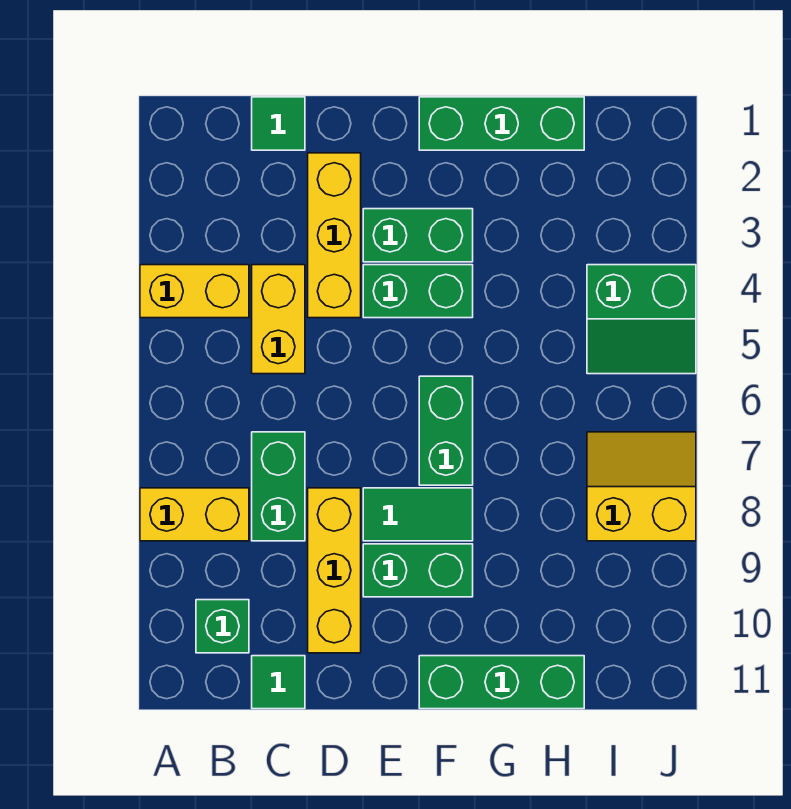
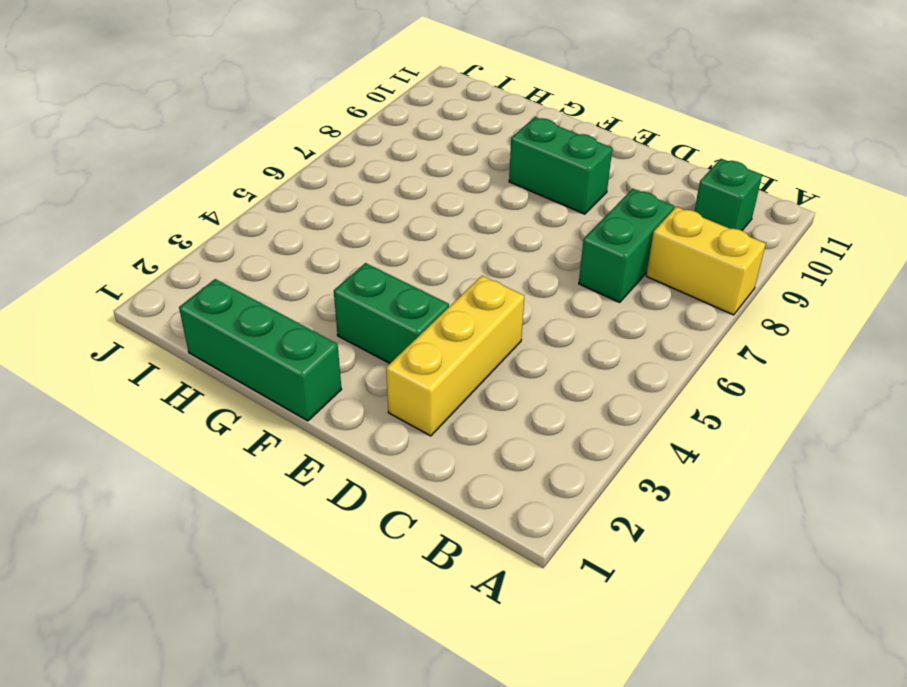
none -> yellow 1x2 brick [140,265,249,318]
none -> green 1x1 tile [252,97,305,150]
none -> yellow 1x2 brick [252,265,305,374]

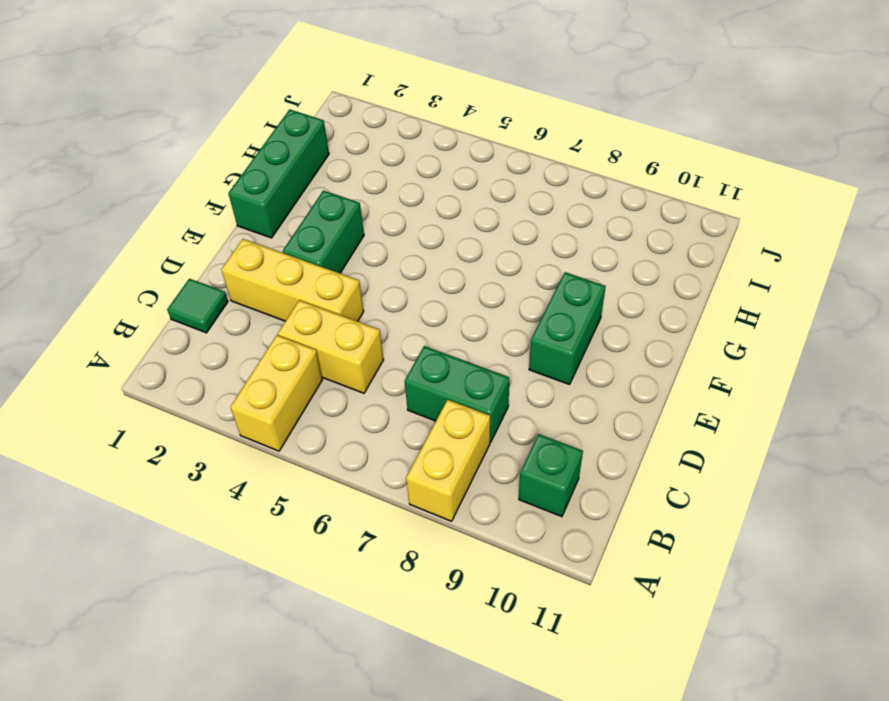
none -> green 1x1 tile [252,656,305,709]
none -> yellow 1x3 brick [308,488,361,653]
none -> green 1x2 brick [363,265,473,318]

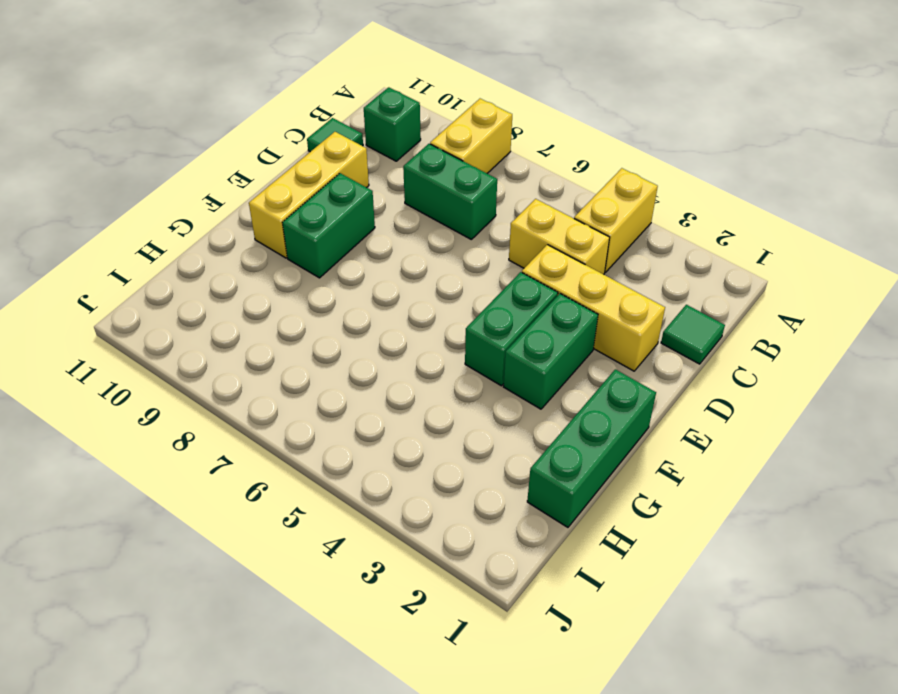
yellow 1x3 brick [249,132,369,258] -> yellow 1x3 brick turned to [308,488,361,653]
none -> green 1x2 tile [363,488,473,541]
none -> green 1x2 brick [419,376,473,485]
none -> green 1x3 brick [419,656,584,709]

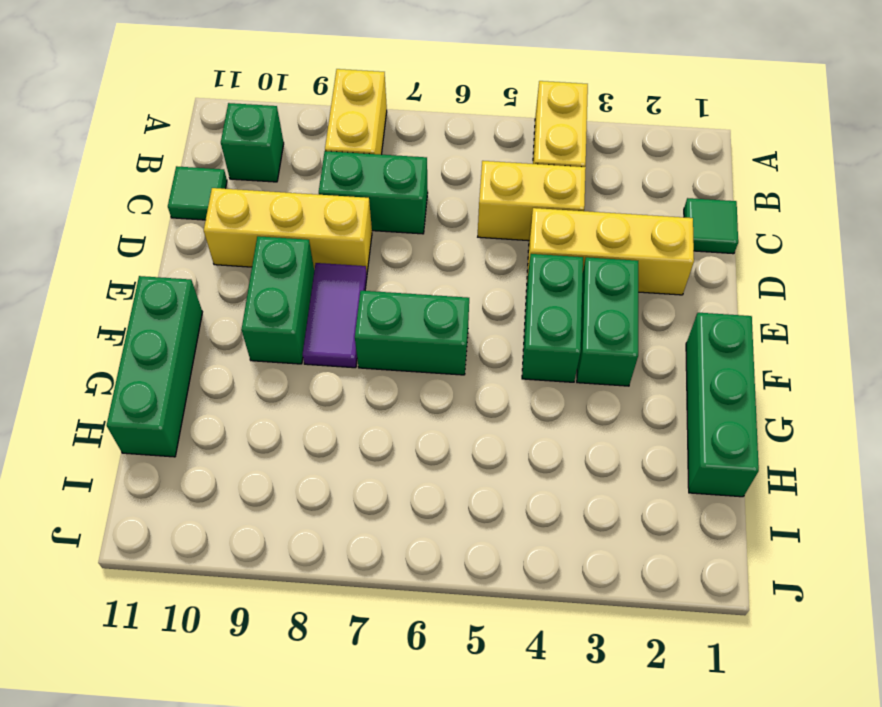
purple 1x2 tile [302,263,367,368] -> green 1x2 tile [363,488,473,541]
none -> green 2x2 slope [587,265,696,374]
none -> yellow 2x2 slope [587,432,696,541]

